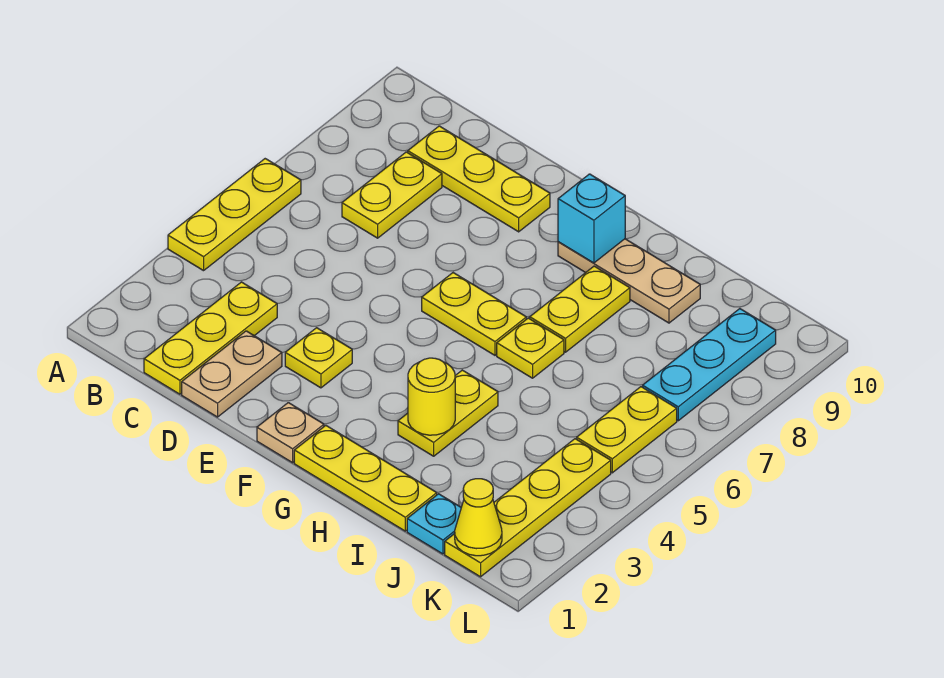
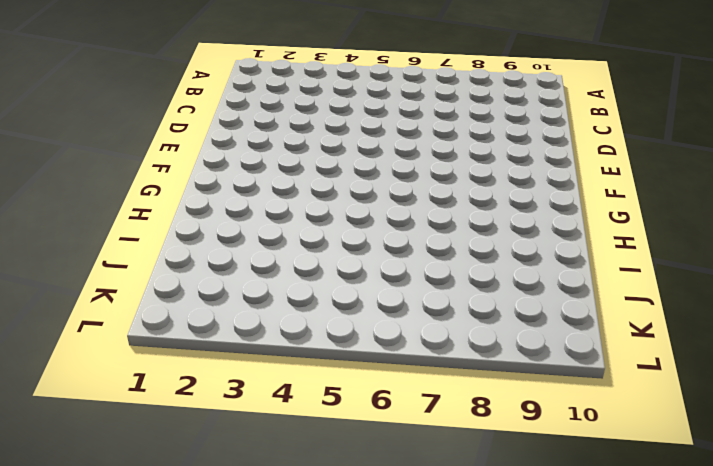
none -> yellow 1x3 plate [168,159,301,271]
none -> yellow 1x3 plate [144,282,277,394]
none -> yellow 1x2 plate [342,152,442,238]

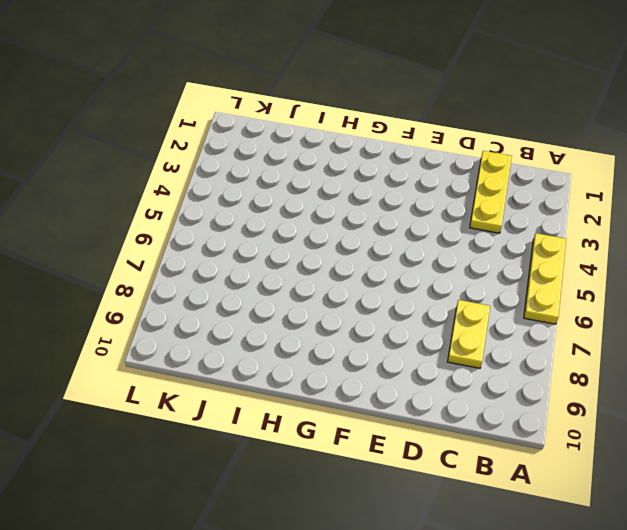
none -> yellow 1x3 plate [408,126,550,232]
none -> tan 1x2 plate [182,331,282,417]
none -> yellow 1x1 plate [285,328,352,388]

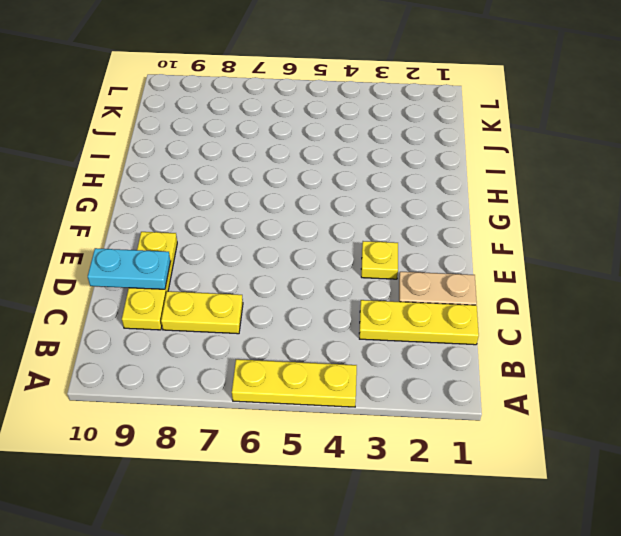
cyan 1x2 plate [88,248,170,289] -> none
none -> tan 1x1 plate [257,403,324,463]
none -> yellow 1x2 plate [422,273,526,355]
none -> yellow 1x3 plate [294,426,437,531]

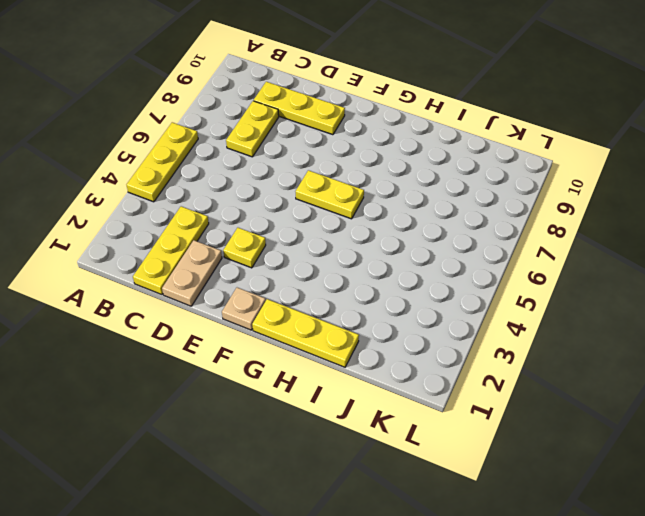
none -> tan 1x3 plate [558,239,700,323]
none -> yellow 1x2 plate [398,370,498,456]
none -> yellow 1x1 plate [497,318,564,378]

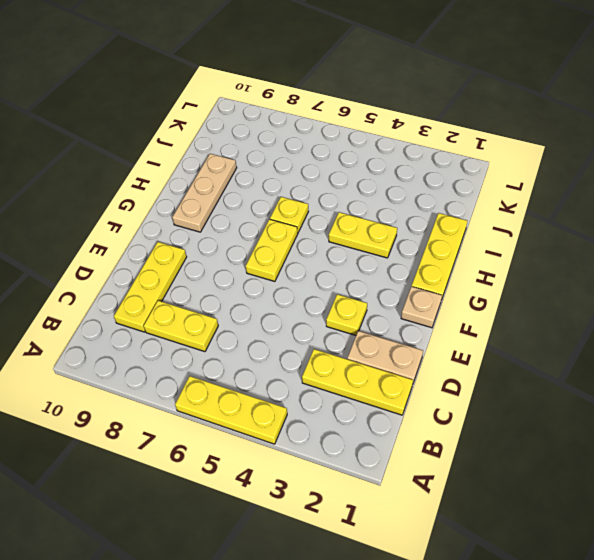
none -> yellow 1x2 plate [530,266,630,352]
none -> cyan 1x1 plate [407,494,461,554]
none -> yellow 1x4 plate [445,439,611,577]

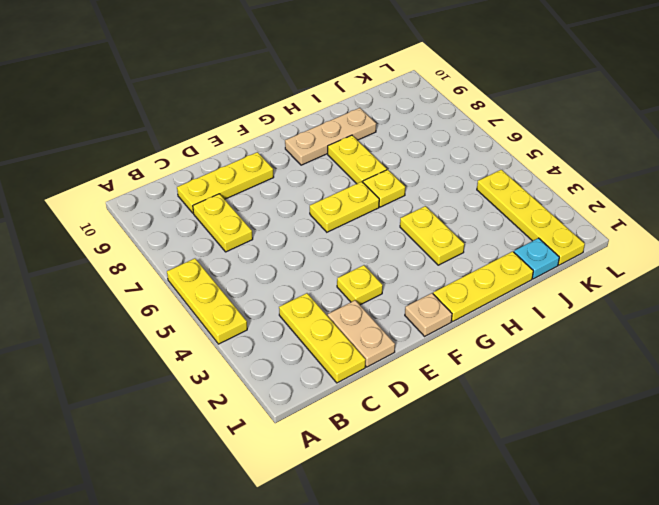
none -> yellow 1x2 plate [577,387,677,473]
none -> cyan 1x3 plate [643,309,776,421]
none -> cyan 1x1 brick [558,174,625,263]

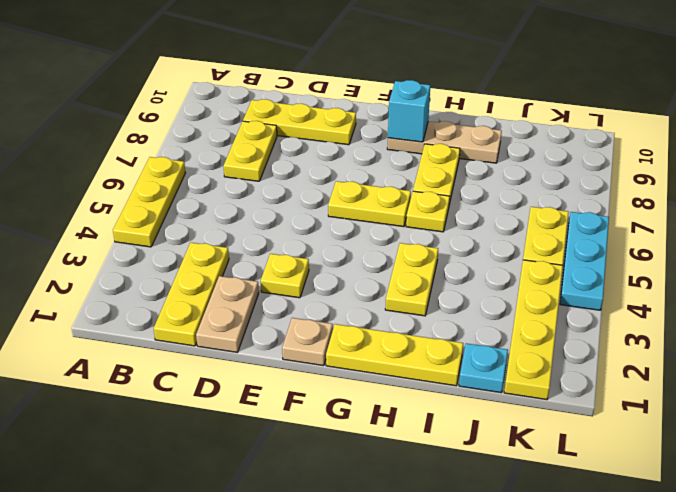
cyan 1x3 plate [560,212,609,310] -> cyan 1x3 plate moved to [643,309,776,421]
none -> yellow 1x1 round brick [408,358,455,435]
none -> yellow 1x1 cone [455,479,502,556]

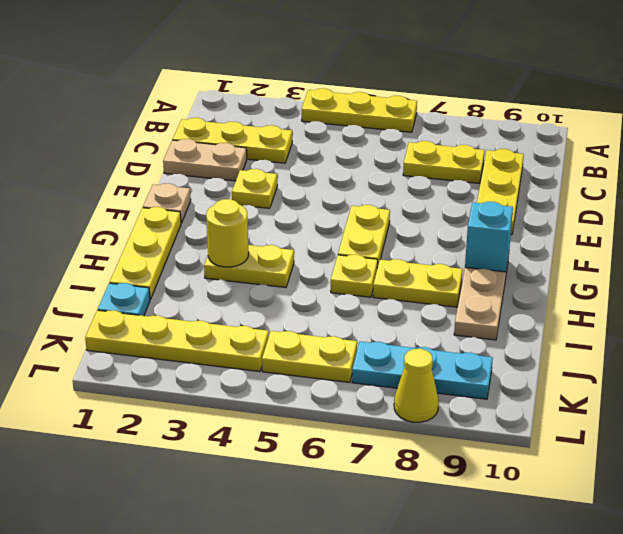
yellow 1x1 cone [394,349,439,422] -> yellow 1x1 cone moved to [455,479,502,556]

